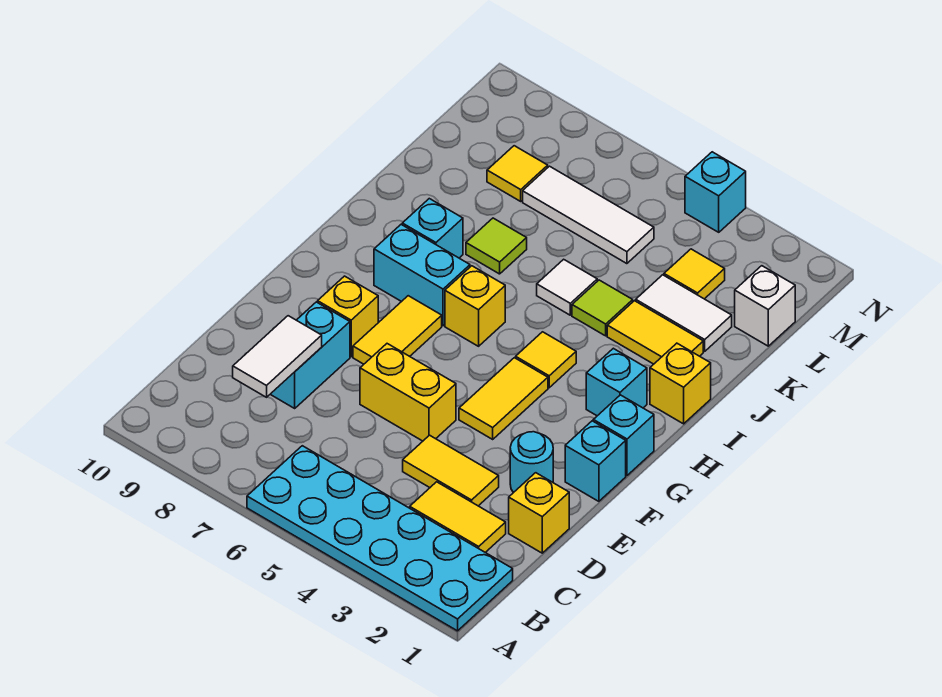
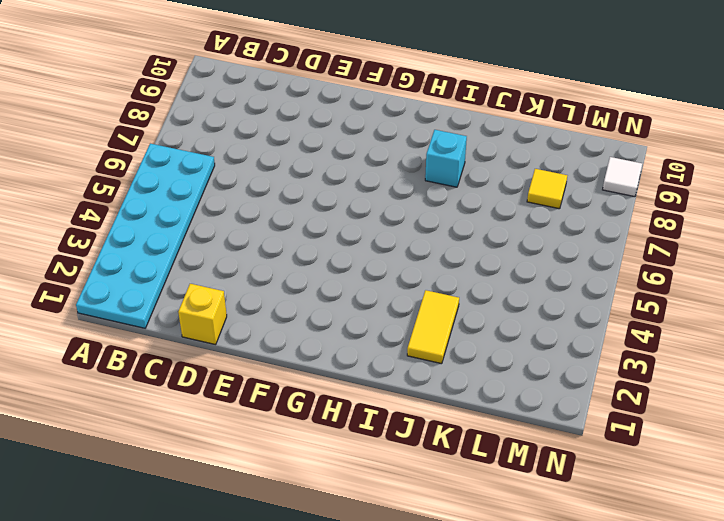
white 1x1 tile [603,157,642,197] -> white 1x1 tile moved to [537,259,597,315]
none -> yellow 1x2 tile [410,482,506,552]
none -> yellow 1x2 tile [403,435,499,506]
none -> cyan 1x2 brick [270,302,350,408]

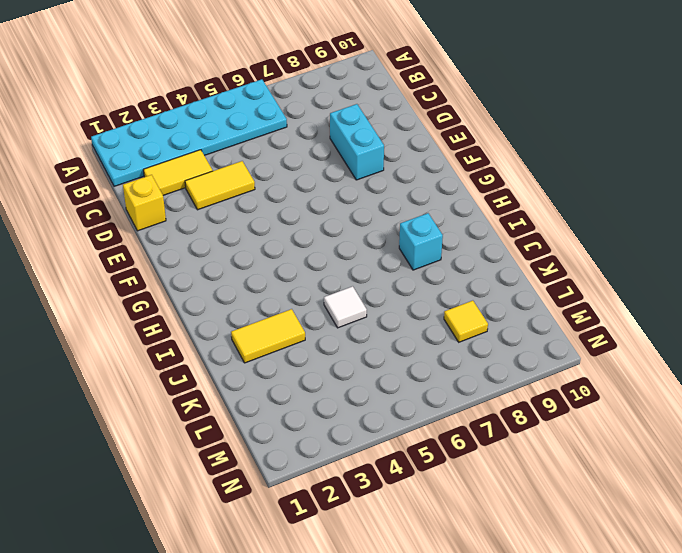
none -> cyan 1x1 round brick [510,432,553,493]
none -> yellow 1x2 brick [360,344,456,441]
none -> cyan 1x1 brick [565,421,626,501]

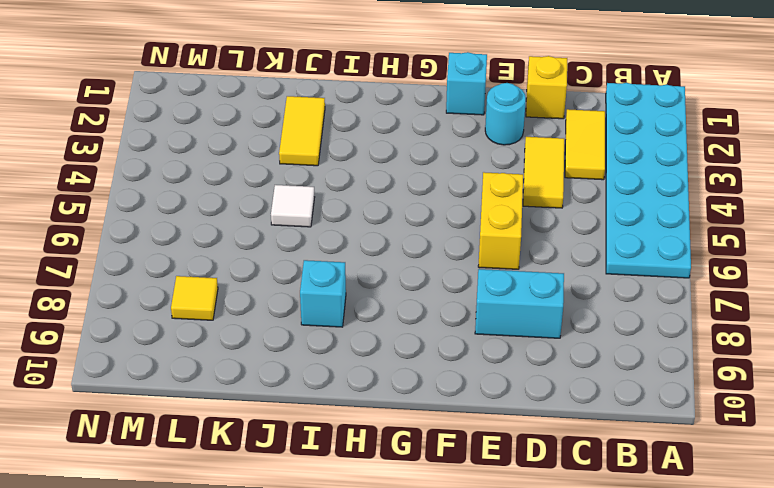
none -> yellow 1x2 tile [459,358,548,439]
none -> yellow 1x2 tile [353,296,442,364]
none -> yellow 1x1 brick [318,276,378,357]

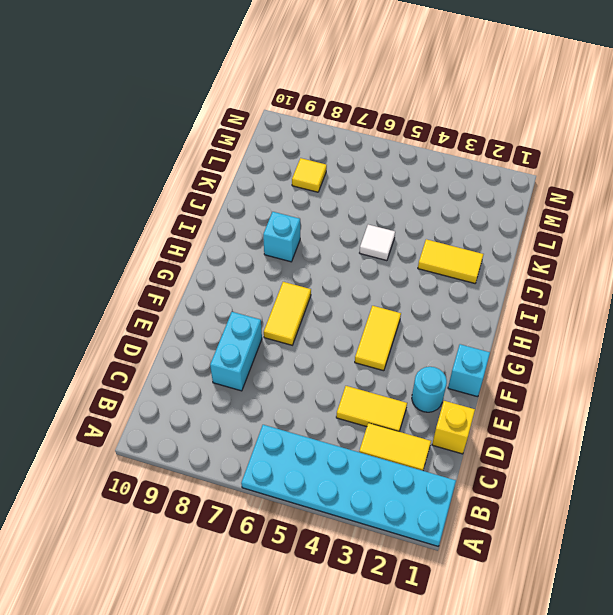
none -> yellow 1x2 brick [360,344,456,441]
none -> yellow 1x1 brick [318,276,378,357]
none -> cyan 1x1 brick [593,395,654,475]

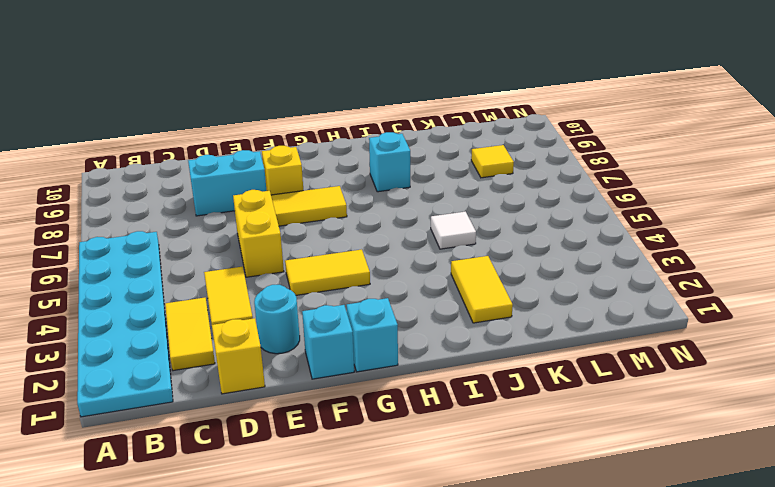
none -> cyan 1x1 brick [586,348,647,416]
none -> yellow 1x1 tile [516,332,576,388]
none -> yellow 1x1 brick [445,266,505,346]

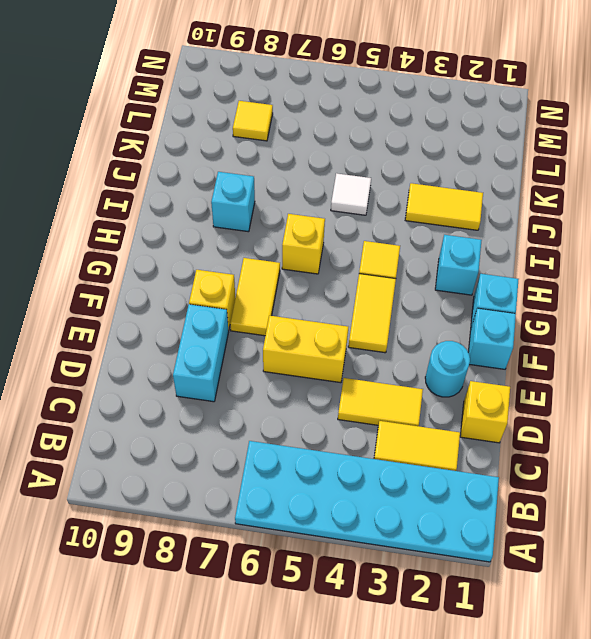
none -> cyan 1x2 brick [374,225,470,326]
none -> yellow 1x1 brick [650,343,711,424]
none -> lime 1x1 tile [572,280,633,336]

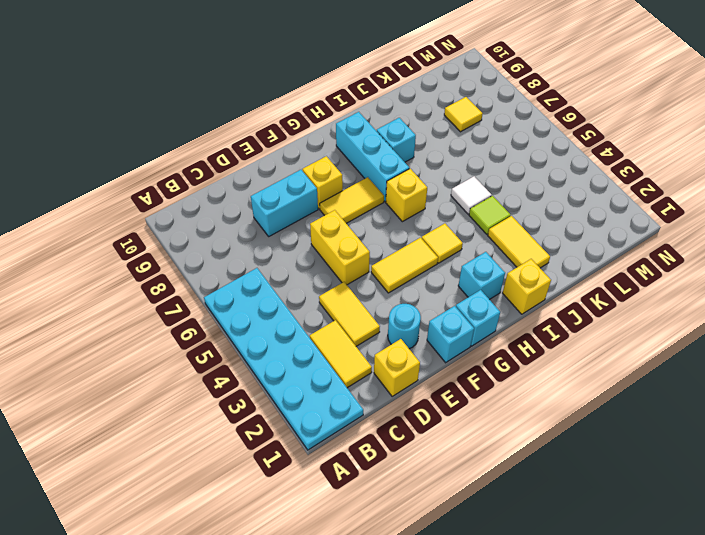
cyan 1x3 brick [336,112,409,202] -> cyan 1x2 brick [374,225,470,326]
none -> lime 1x1 tile [466,218,527,274]
none -> white 1x2 tile [636,275,732,351]
none -> white 1x1 brick [735,266,795,346]

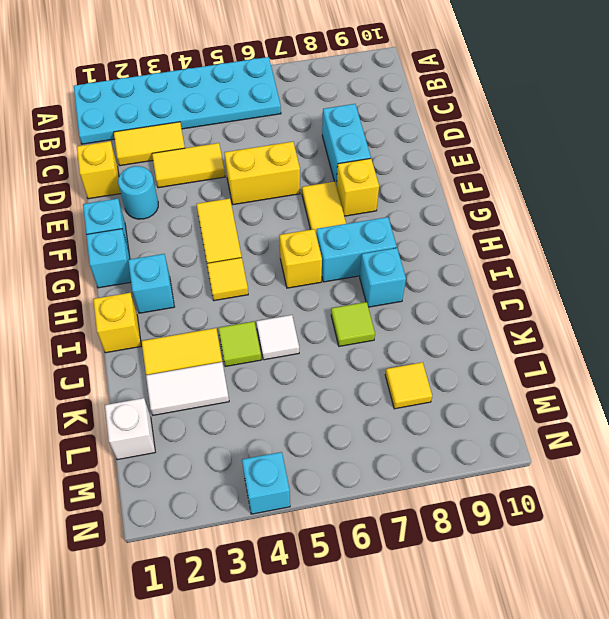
none -> yellow 1x1 tile [664,249,725,299]
none -> white 1x3 tile [523,166,654,264]
none -> white 1x2 tile [233,316,322,397]

